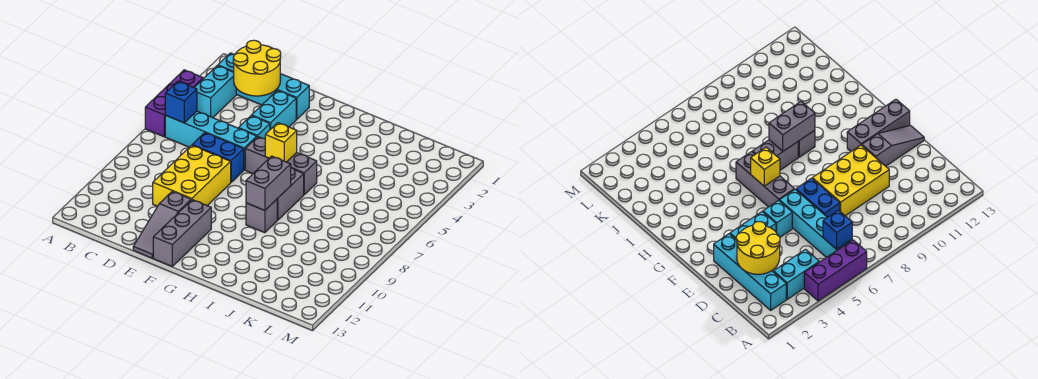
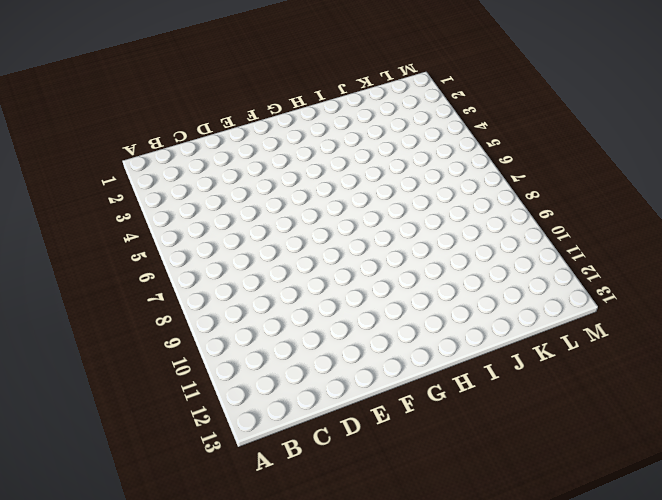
none -> purple 1x3 brick [145,70,203,137]
none -> cyan 1x4 brick [218,53,309,119]
none -> cyan 1x2 brick [194,66,236,118]

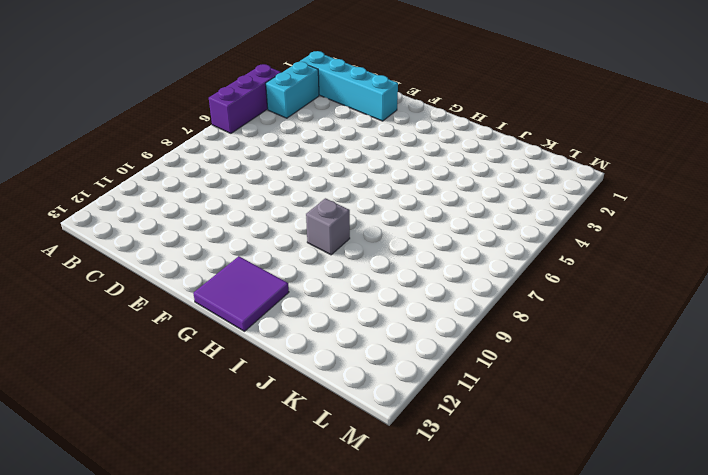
purple 2x2 tile [193,256,289,331] -> none
none -> cyan 1x4 brick [165,111,257,170]
none -> blue 1x2 brick [192,133,244,182]
none -> yellow 2x3 brick [153,145,231,206]

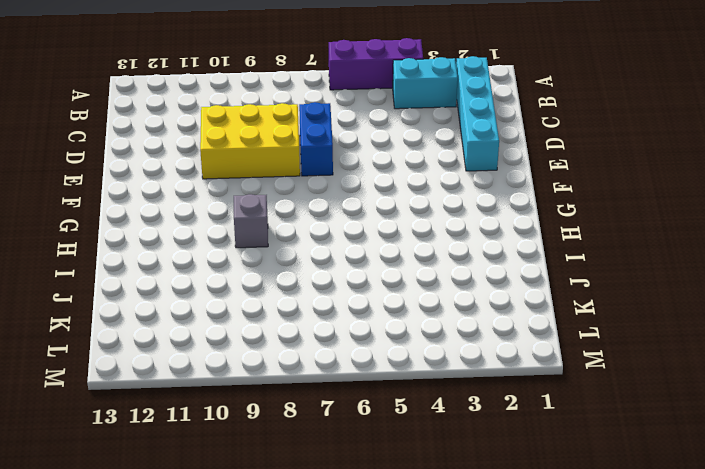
none -> cyan 1x4 brick [165,111,257,170]
none -> cyan 1x2 brick [252,90,296,129]
none -> cyan 1x1 brick [239,116,270,139]

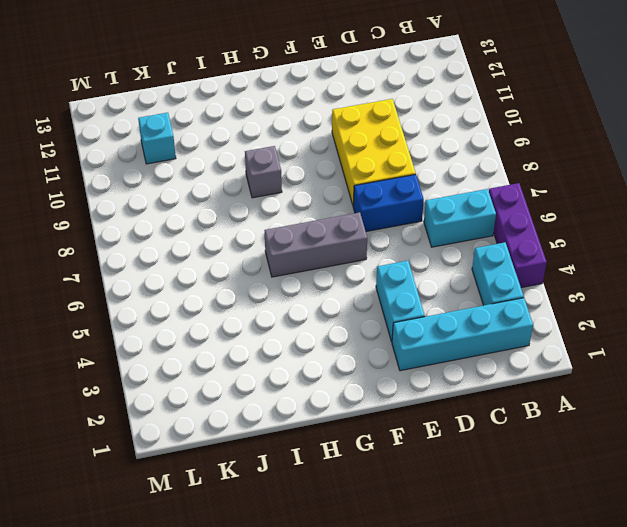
cyan 1x2 brick [424,189,496,247] -> cyan 1x4 brick [165,111,257,170]
cyan 1x1 brick [138,113,176,164] -> cyan 1x1 brick moved to [239,116,270,139]
none -> grey 1x3 slope [133,191,191,258]
none -> grey 1x3 brick [153,200,211,266]
none -> grey 1x2 brick [277,168,304,220]

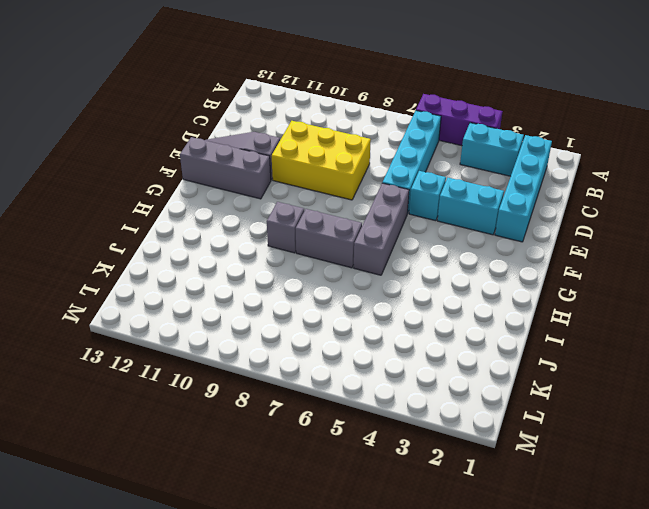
none -> blue 1x2 brick [192,133,244,182]
none -> blue 1x1 brick [165,81,197,123]
none -> yellow 2x2 round brick [233,40,281,96]

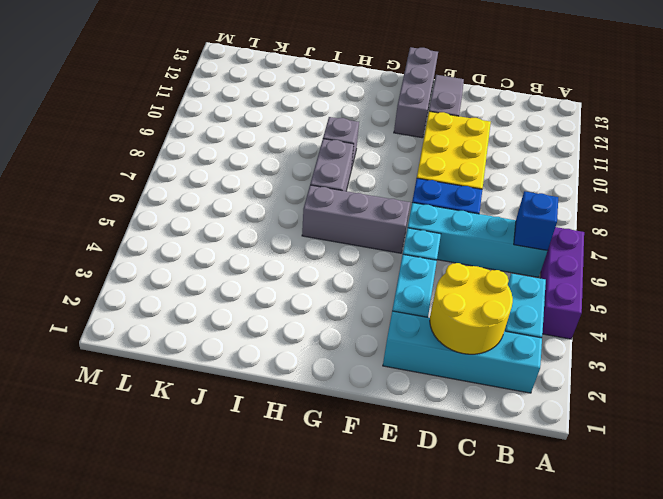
none -> yellow 1x1 brick [265,123,297,162]
none -> grey 1x2 brick [246,156,291,211]

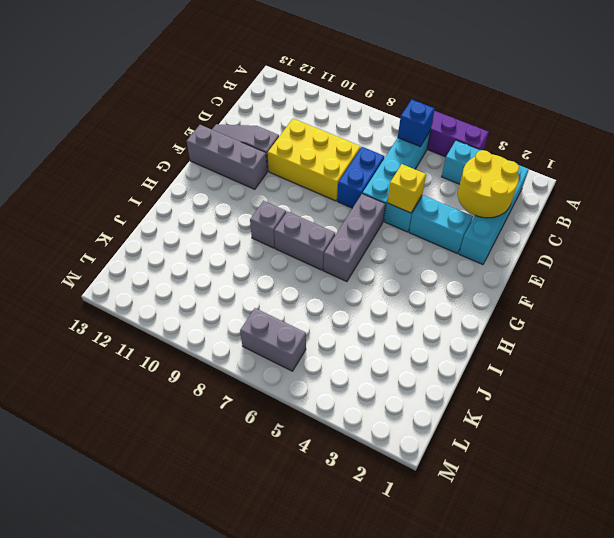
yellow 1x1 brick [387,164,426,213] -> yellow 1x1 brick moved to [265,123,297,162]
grey 1x2 brick [240,308,306,371] -> grey 1x2 brick moved to [246,156,291,211]

